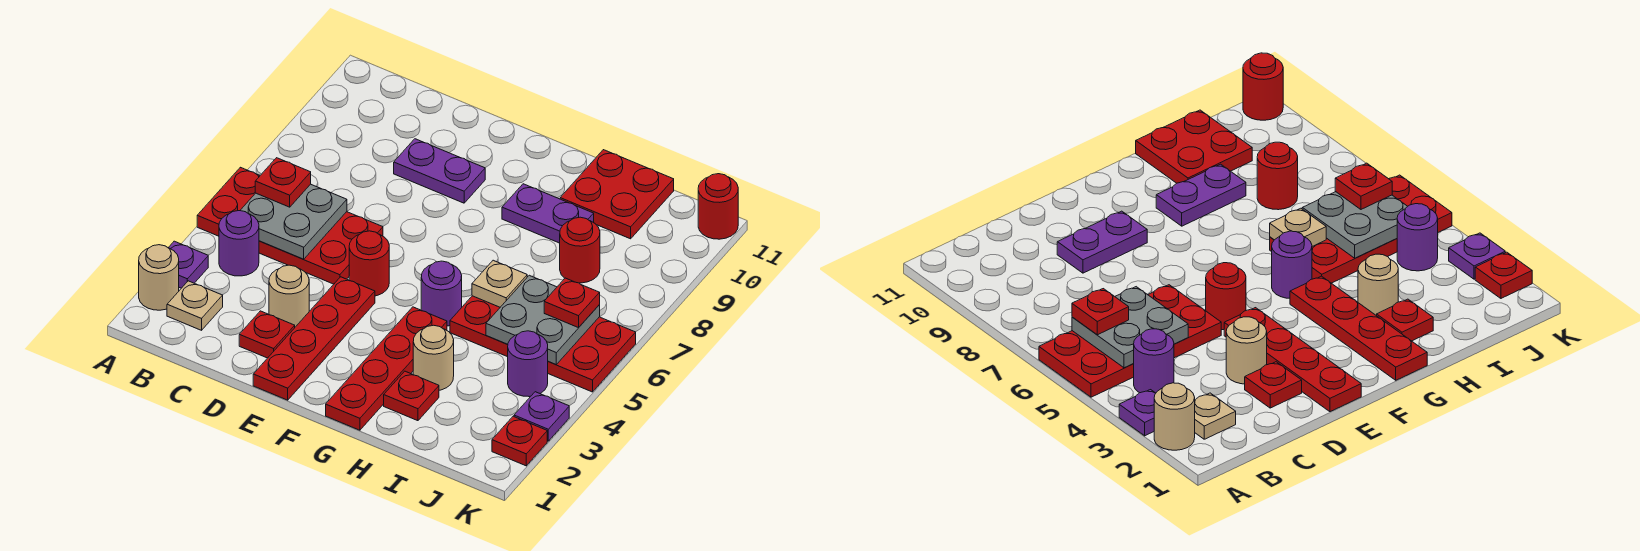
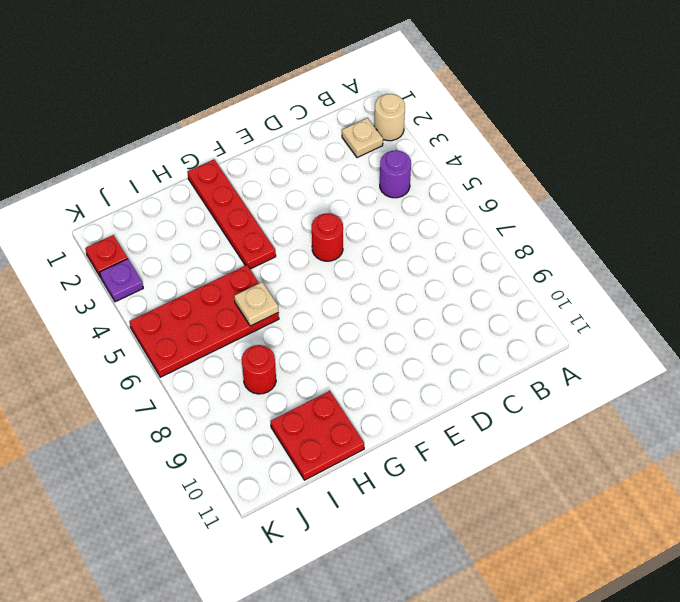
none -> purple 1x1 plate [168,241,208,288]
none -> red 2x4 plate [197,167,383,284]
none -> red 1x1 plate [239,311,295,358]

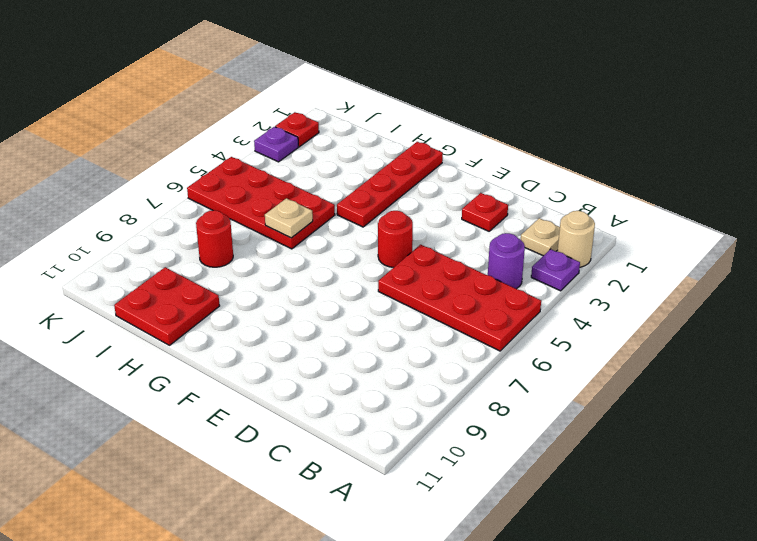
none -> tan 1x1 round brick [269,265,309,327]
none -> purple 1x2 plate [394,139,485,203]
none -> red 1x4 plate [253,277,375,400]

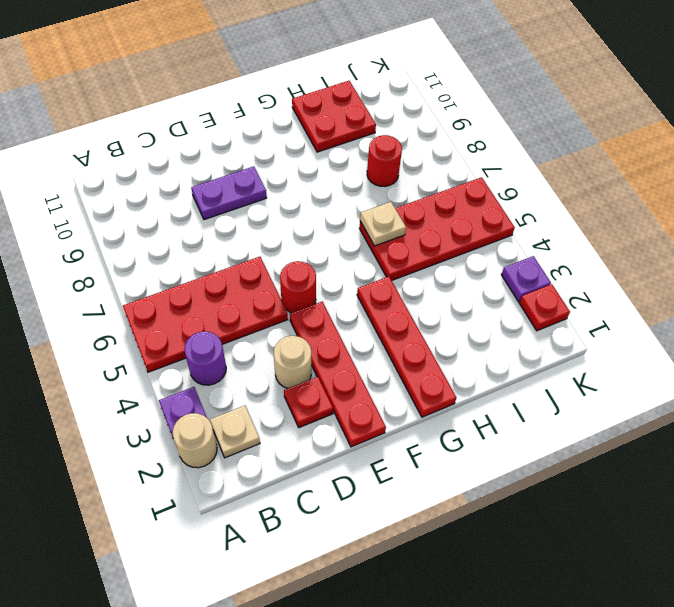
none -> purple 1x1 round brick [421,261,462,326]
none -> purple 1x2 plate [502,184,594,243]
none -> red 1x1 plate [384,371,439,421]

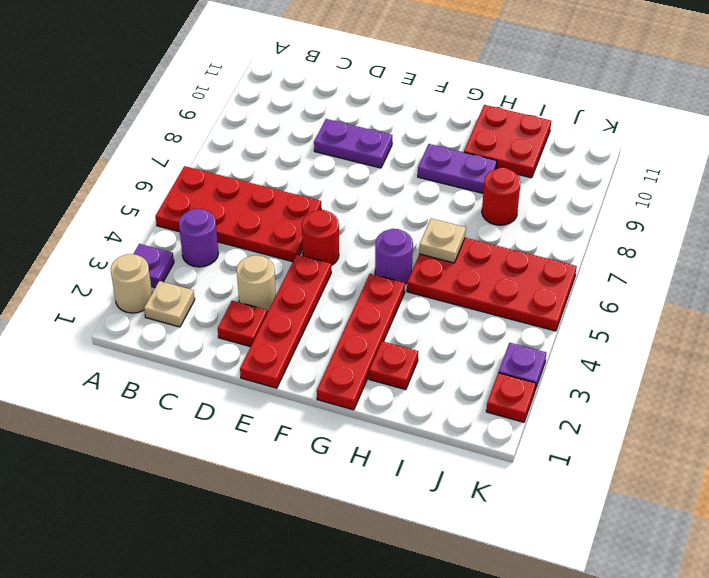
none -> tan 1x1 round brick [413,325,454,390]
none -> purple 1x1 round brick [508,331,548,397]
none -> red 1x1 round brick [698,174,738,239]

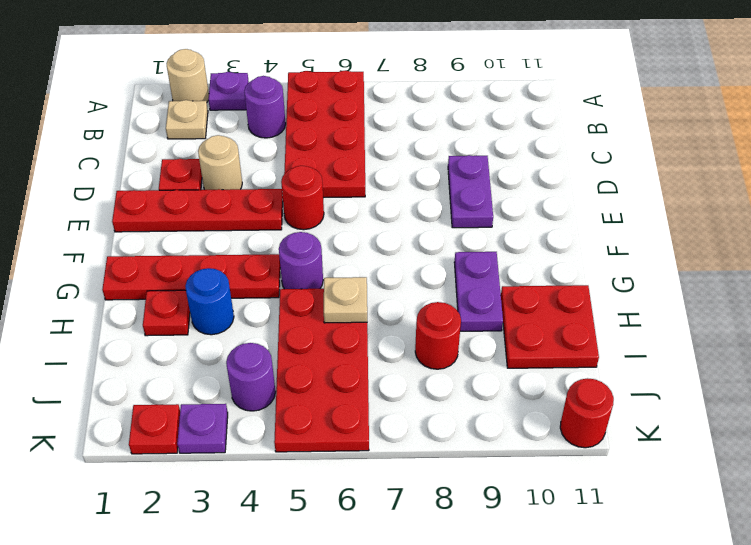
blue 1x1 round brick [185,268,234,335] -> tan 1x1 round brick [413,325,454,390]
none -> grey 2x2 plate [240,184,347,259]
none -> grey 2x2 plate [486,275,600,364]
none -> red 1x1 plate [255,158,311,207]

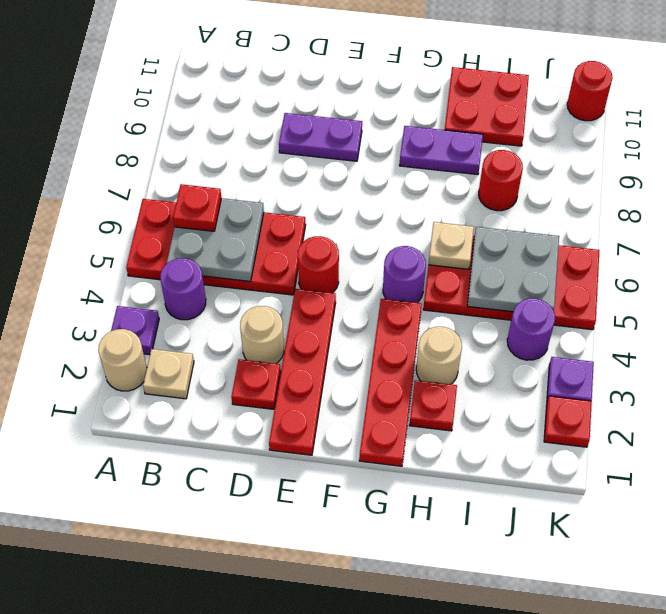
none -> red 1x1 plate [544,278,600,328]

